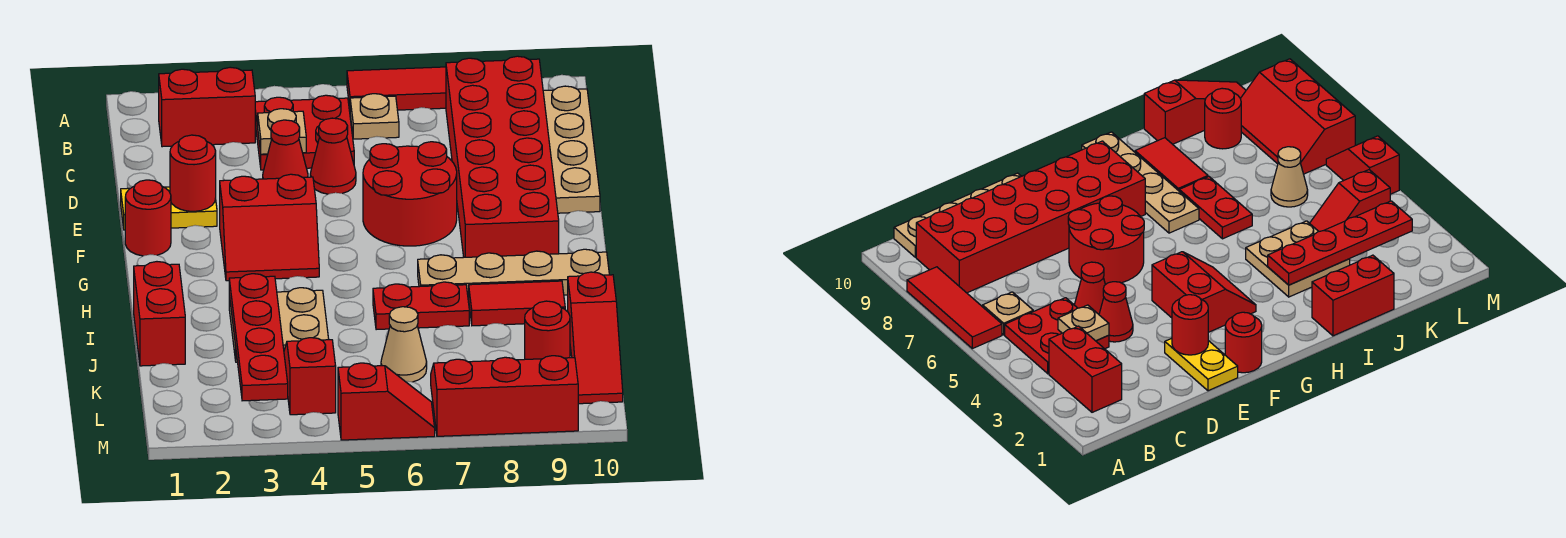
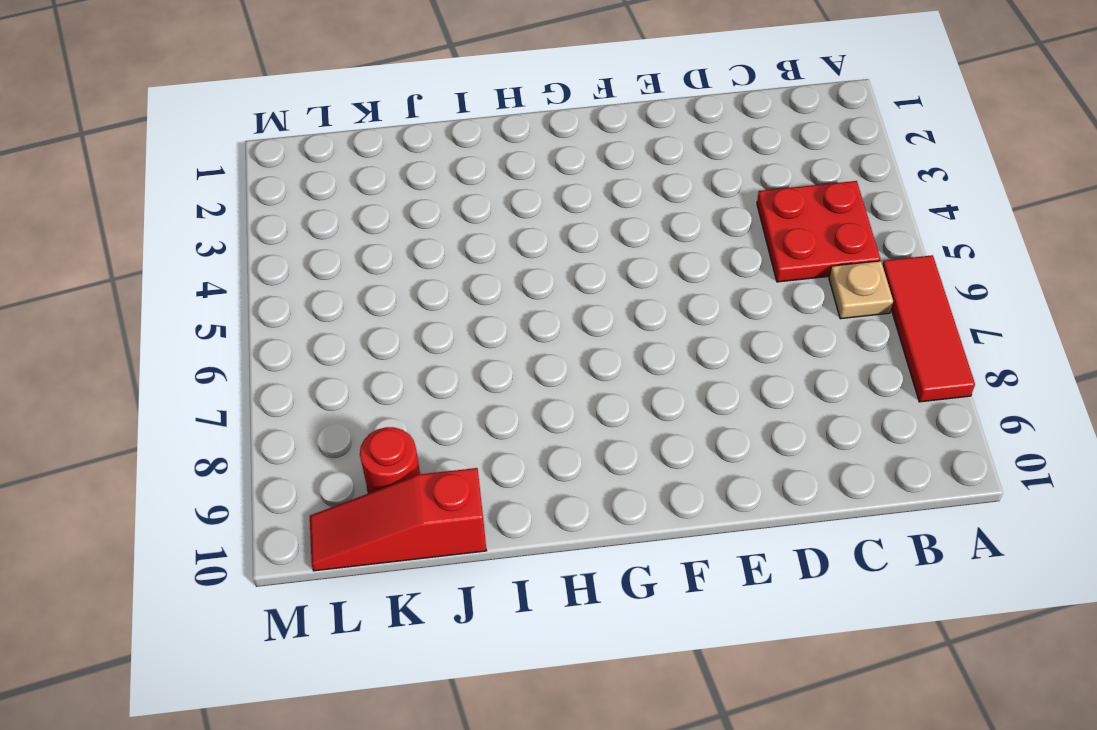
none -> red 1x2 brick [159,67,255,147]
none -> red 2x6 brick [446,56,559,257]
none -> tan 1x4 plate [543,86,600,213]

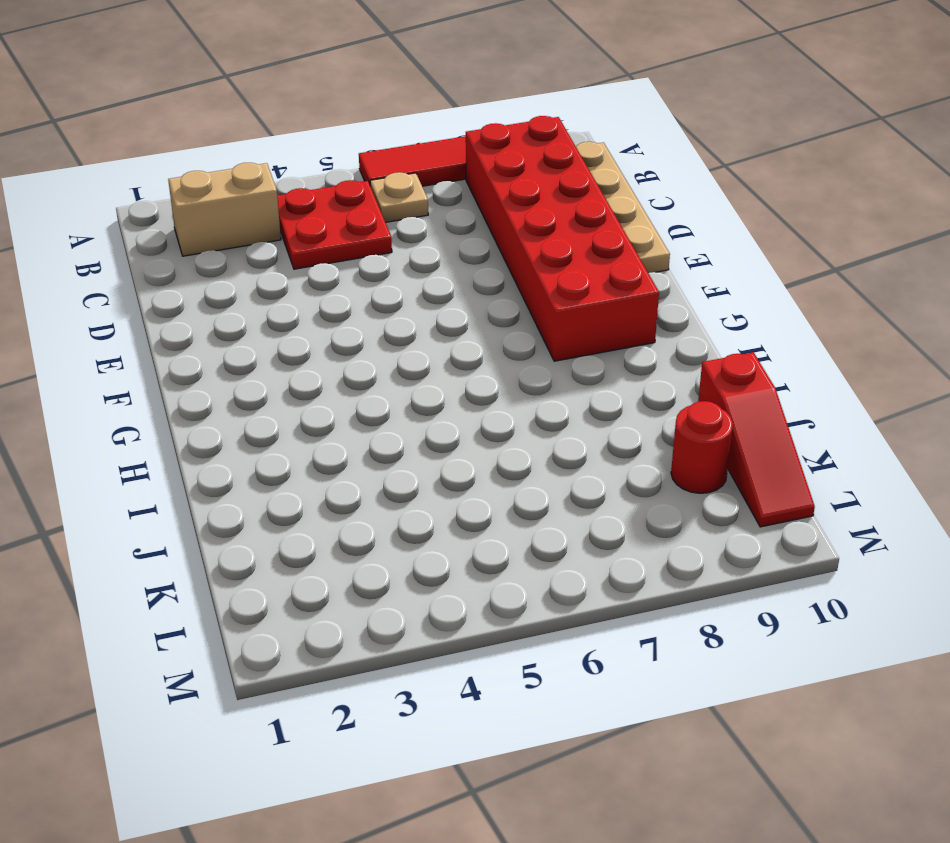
tan 1x2 brick [168,163,281,256] -> red 1x2 brick [159,67,255,147]
none -> red 1x1 cone [263,120,308,179]
none -> red 1x1 cone [310,118,356,194]
none -> yellow 1x2 plate [121,187,217,230]

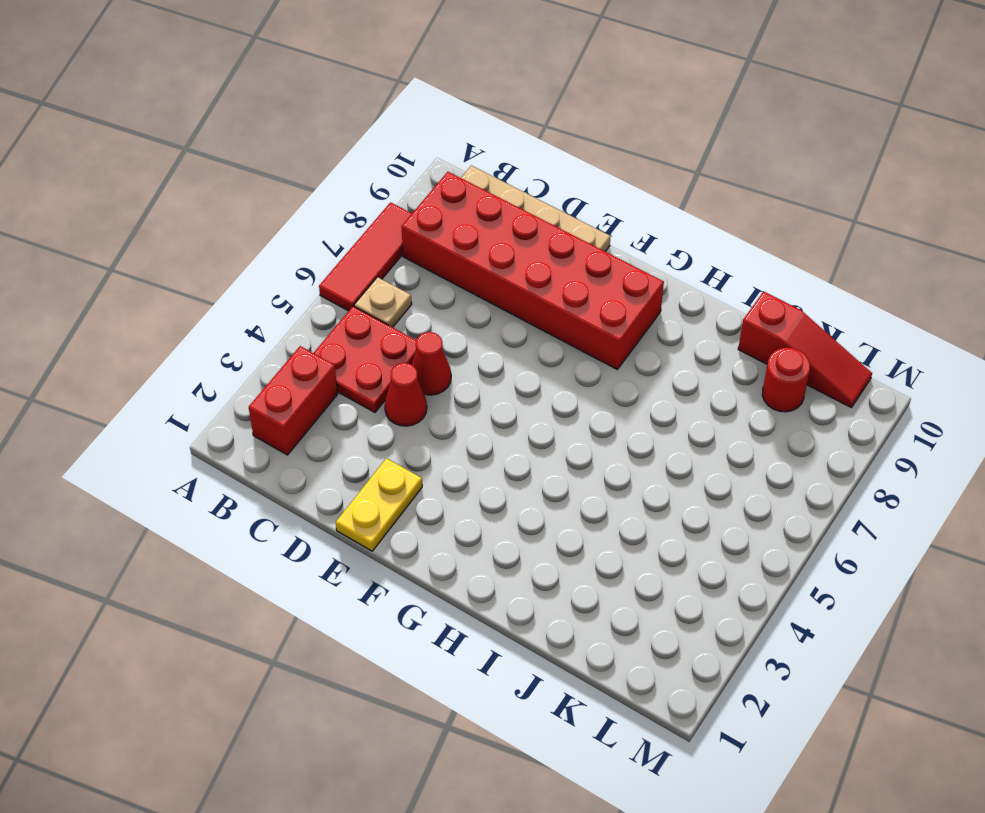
none -> red 2x2 round brick [363,142,457,246]
none -> red 1x1 round brick [125,180,171,256]
none -> red 2x2 slope [220,174,319,281]

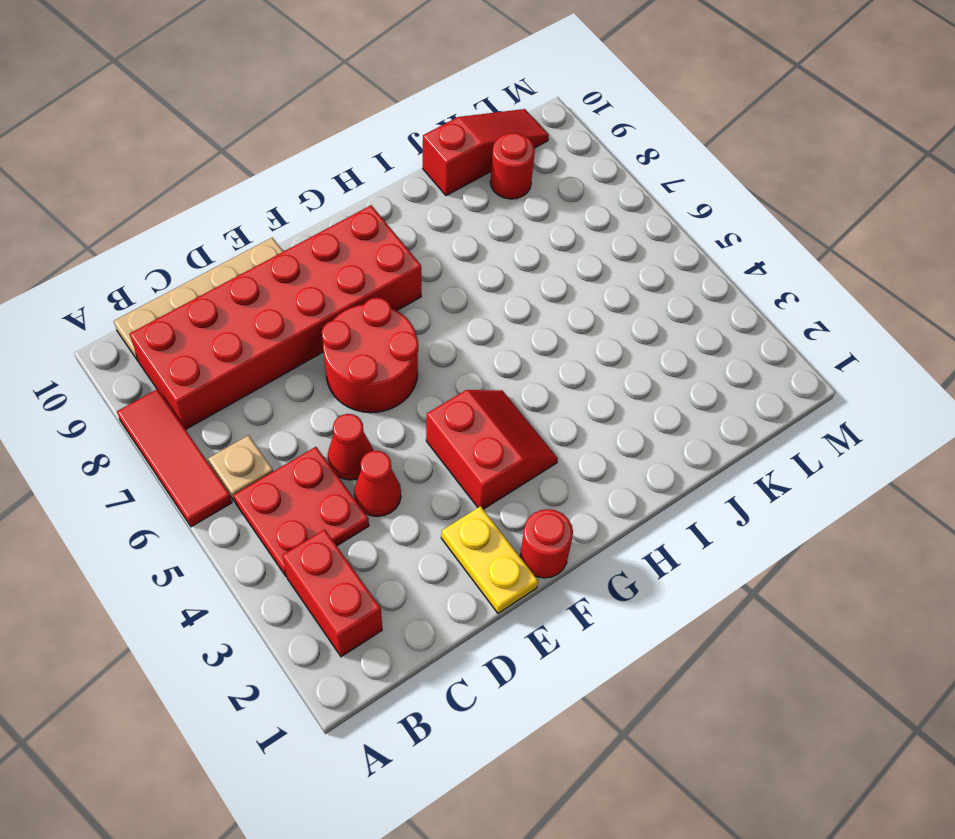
none -> tan 1x4 plate [418,249,609,299]
none -> red 1x2 brick [134,262,185,366]
none -> tan 2x2 plate [229,288,329,362]

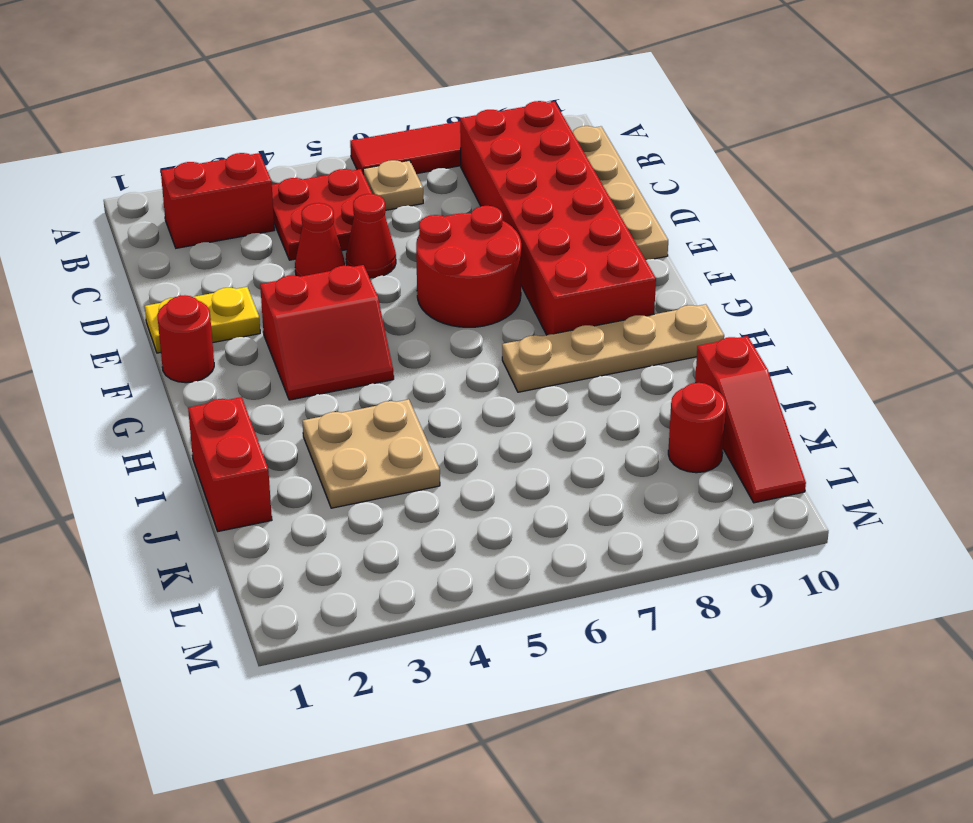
none -> red 1x2 plate [373,282,469,330]
none -> red 1x2 tile [469,281,565,326]
none -> red 1x2 slope [284,338,336,415]

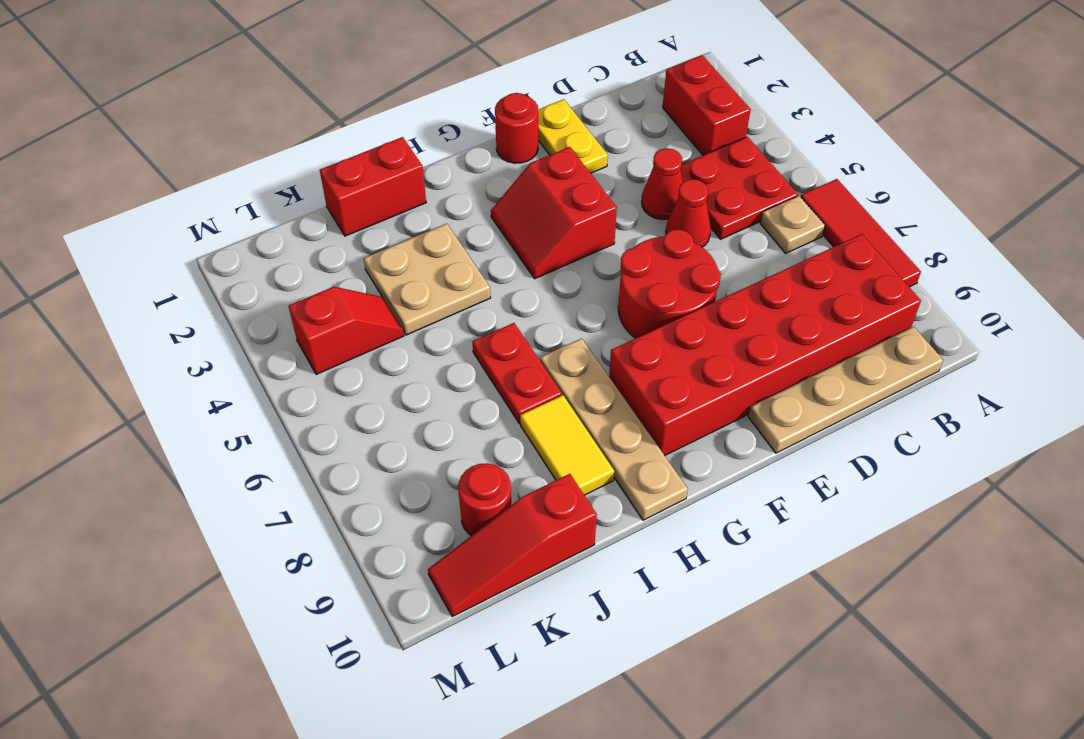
yellow 1x2 tile [520,395,614,495] -> red 1x2 tile [469,281,565,326]
none -> tan 1x1 cone [381,307,427,382]
none -> red 2x3 slope [431,356,578,436]
none -> red 1x2 slope [338,363,435,440]

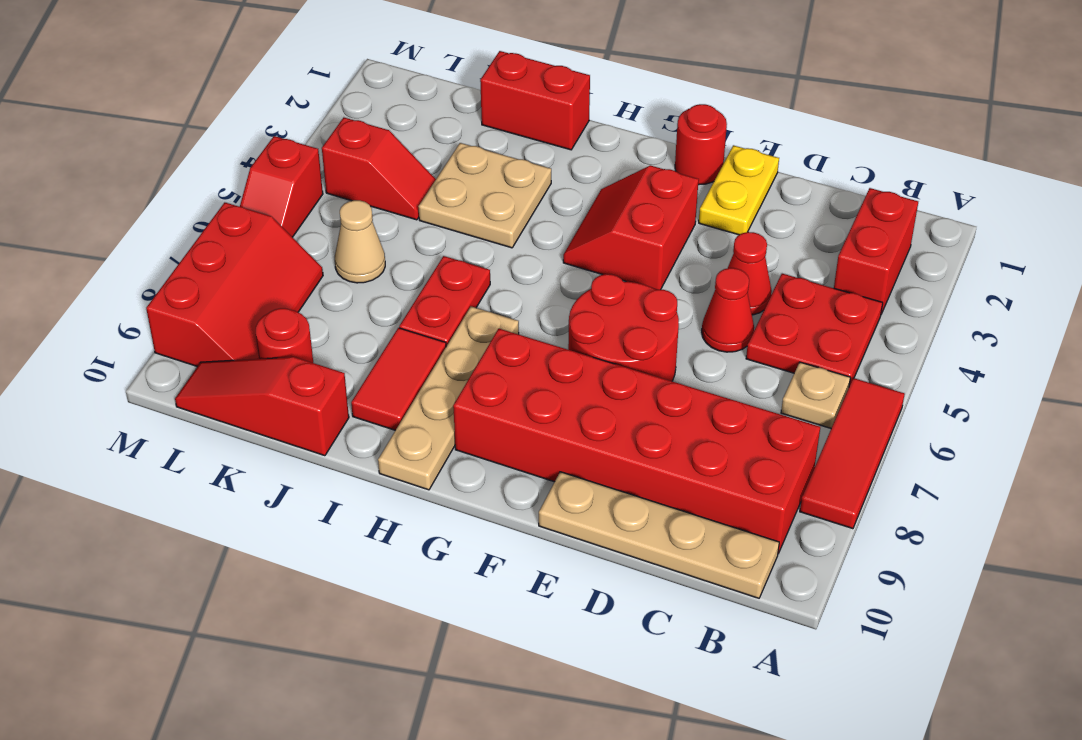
none -> tan 1x1 plate [258,109,306,154]
none -> red 1x1 round brick [170,135,216,211]
none -> red 1x4 plate [229,274,288,401]

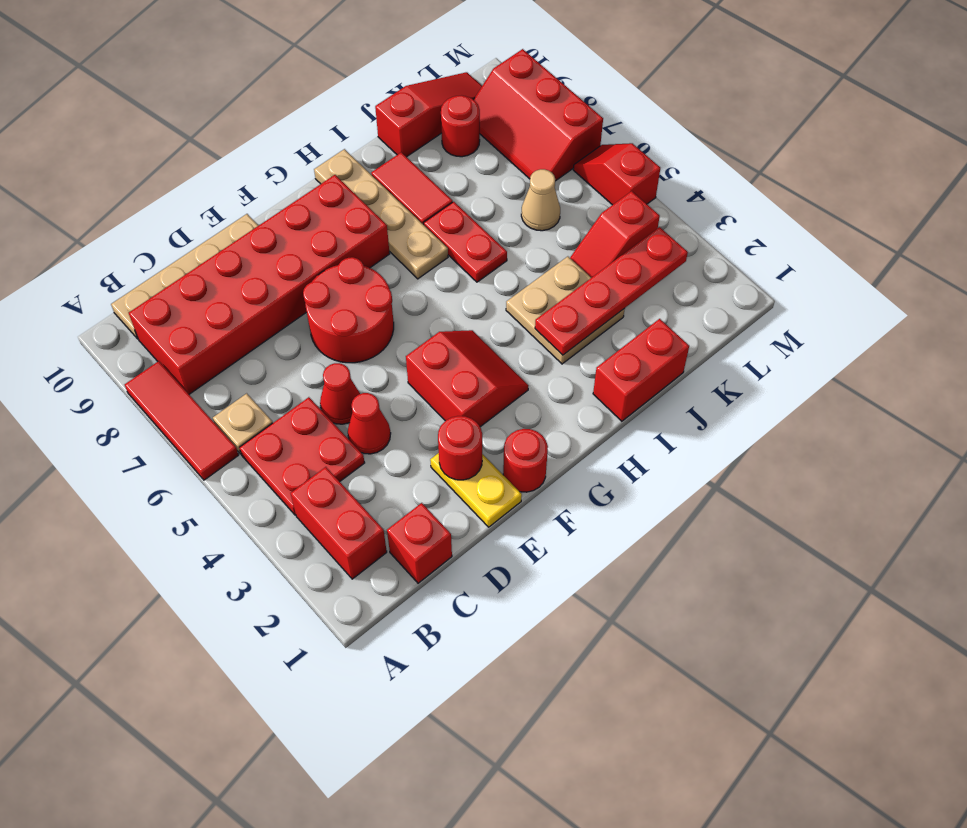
red 1x1 brick [387,503,452,583] -> none
none -> tan 1x1 plate [258,109,306,154]

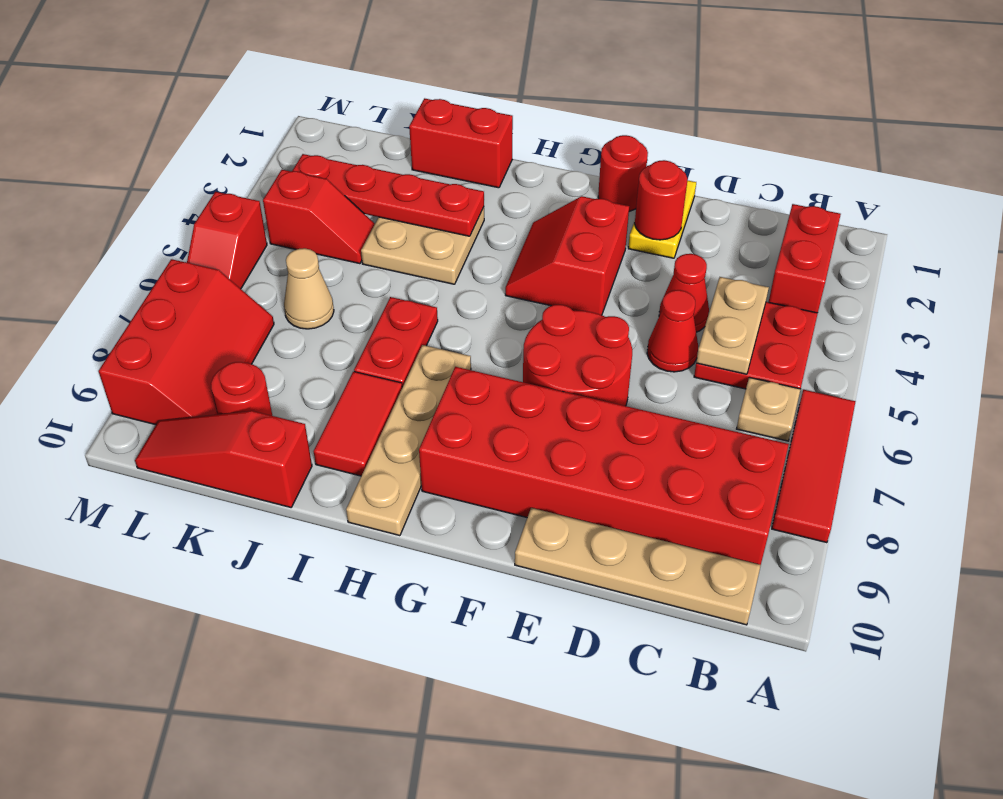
tan 1x2 plate [696,277,769,374] -> tan 1x1 plate [258,109,306,154]

